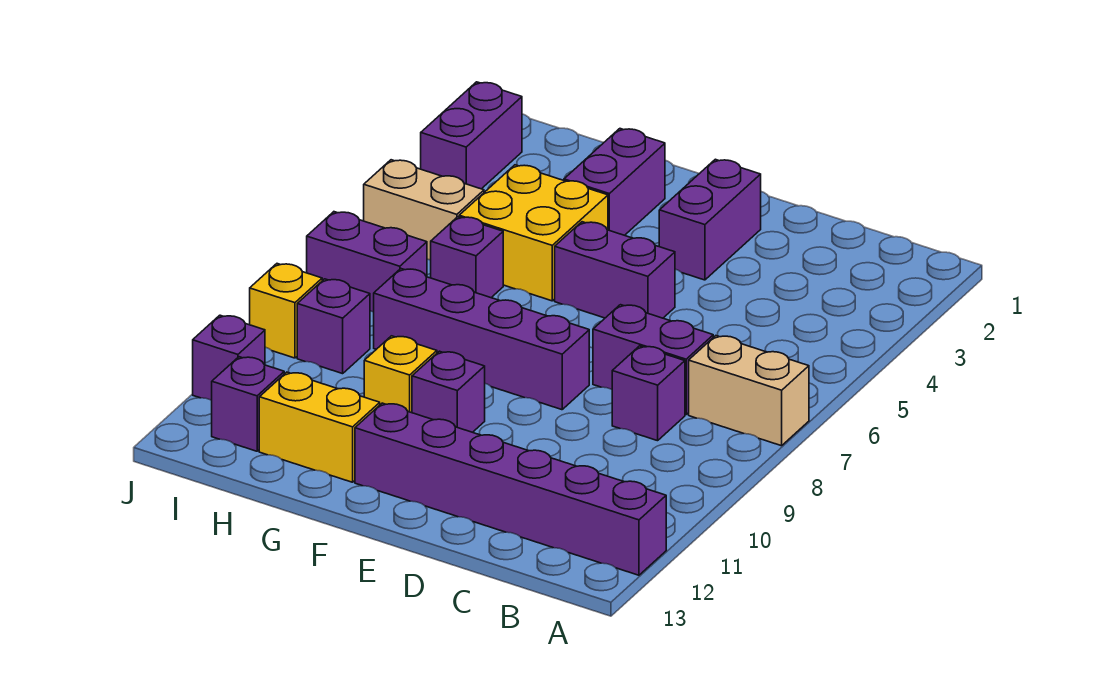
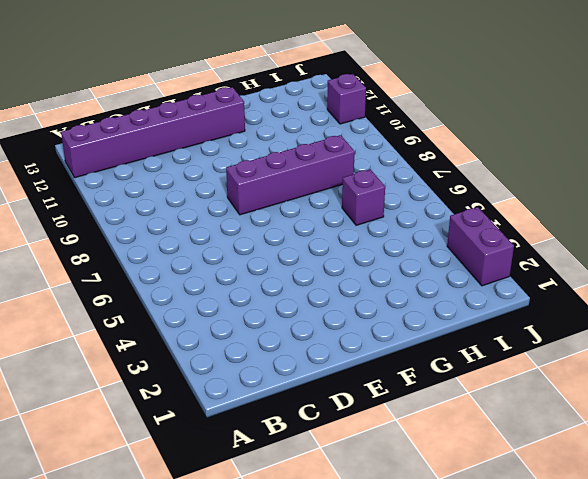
none -> tan 1x2 brick [689,336,809,446]
none -> purple 1x2 brick [593,305,713,415]
none -> purple 1x1 brick [612,346,685,441]

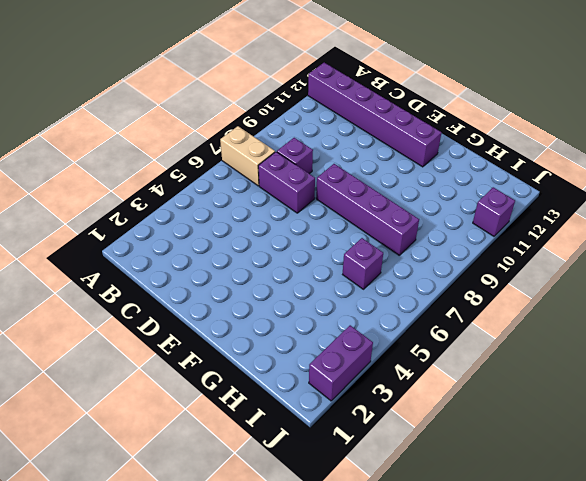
none -> purple 1x2 brick [659,159,761,280]
none -> purple 1x2 brick [555,222,675,318]
none -> purple 1x1 brick [412,351,485,432]

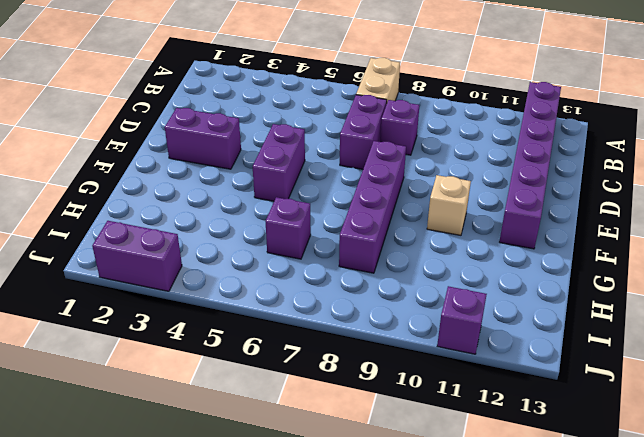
tan 1x1 brick [427,175,471,235] -> purple 1x1 brick [412,351,485,432]
none -> purple 1x2 brick [564,129,665,235]
none -> yellow 2x2 brick [459,165,608,301]
none -> yellow 1x1 brick [364,336,437,413]

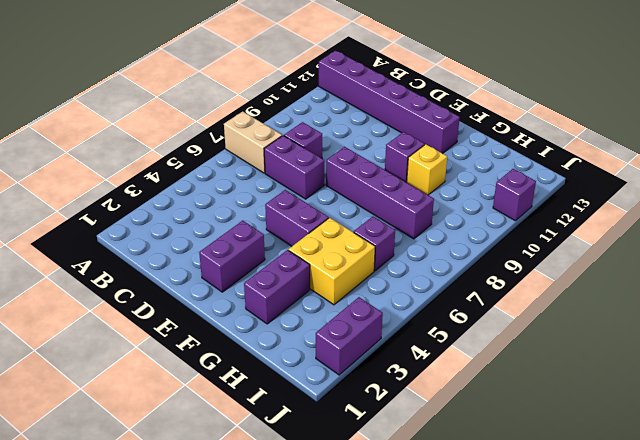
none -> yellow 1x2 brick [259,372,380,482]
none -> tan 1x2 brick [364,160,484,260]
none -> purple 1x2 brick [307,212,427,312]

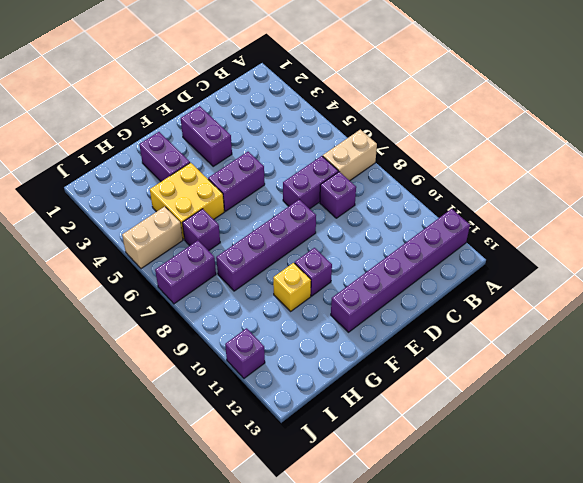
none -> yellow 1x2 brick [259,372,380,482]
none -> purple 1x1 brick [297,279,370,374]
none -> purple 1x1 brick [212,357,284,451]

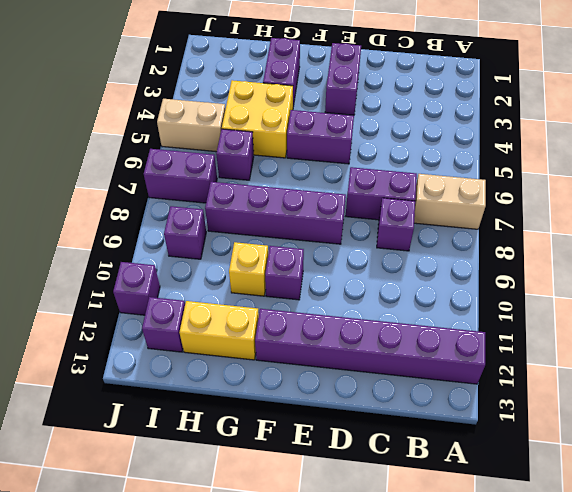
none -> purple 1x2 brick [421,82,522,189]
none -> yellow 1x1 brick [250,264,322,358]

